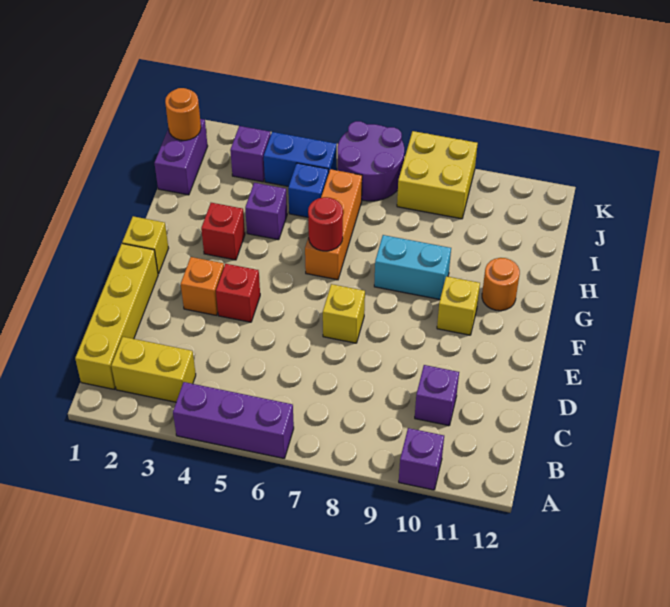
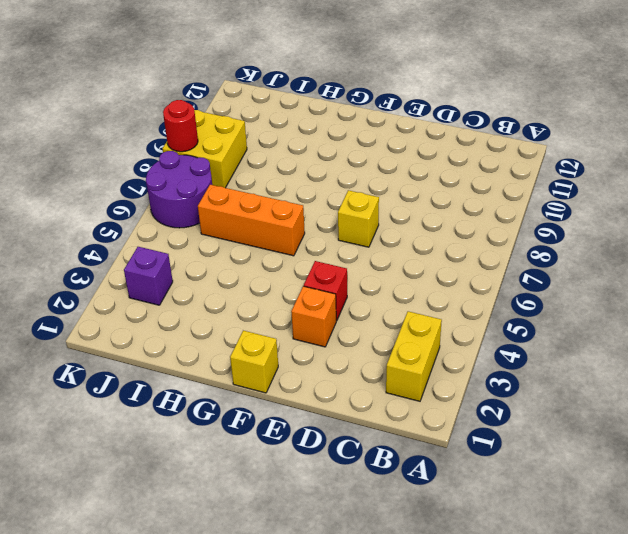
red 1x1 round brick [163,100,198,152] -> red 1x1 round brick moved to [308,197,343,251]
none -> purple 1x3 brick [173,382,294,458]
none -> purple 1x1 brick [399,428,444,490]
none -> yellow 1x4 brick [75,244,158,389]

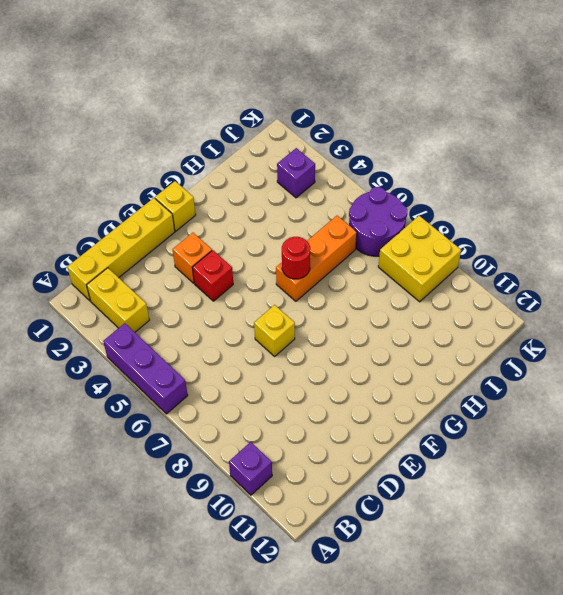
none -> purple 1x1 brick [415,365,459,426]
none -> yellow 1x1 brick [437,276,480,335]
none -> red 1x1 brick [201,203,245,260]

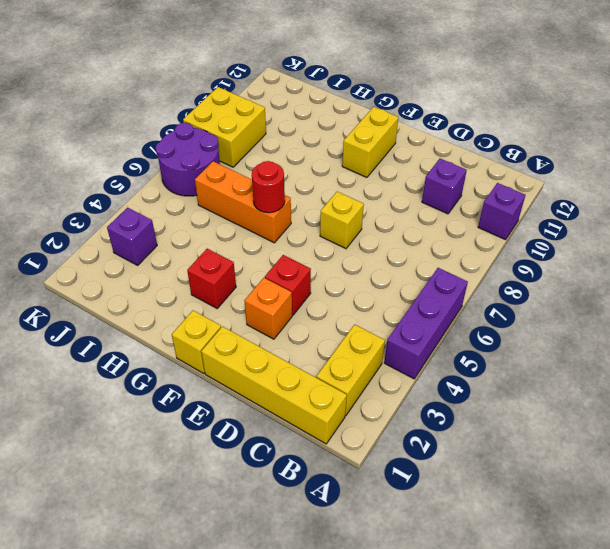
yellow 1x2 brick [342,107,398,178] -> yellow 1x1 brick [437,276,480,335]
none -> cyan 1x2 brick [374,235,451,299]
none -> orange 1x1 round brick [482,258,520,311]
none -> purple 1x1 brick [245,183,287,240]

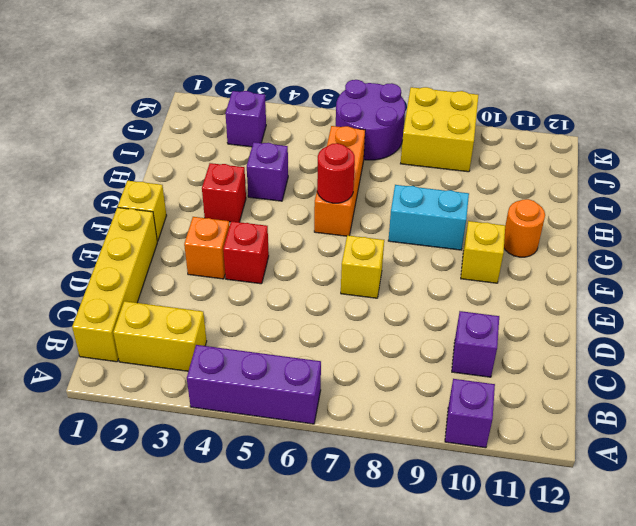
none -> purple 1x2 brick [154,119,208,195]
none -> blue 1x1 brick [288,163,329,217]
none -> blue 1x2 brick [264,132,337,186]

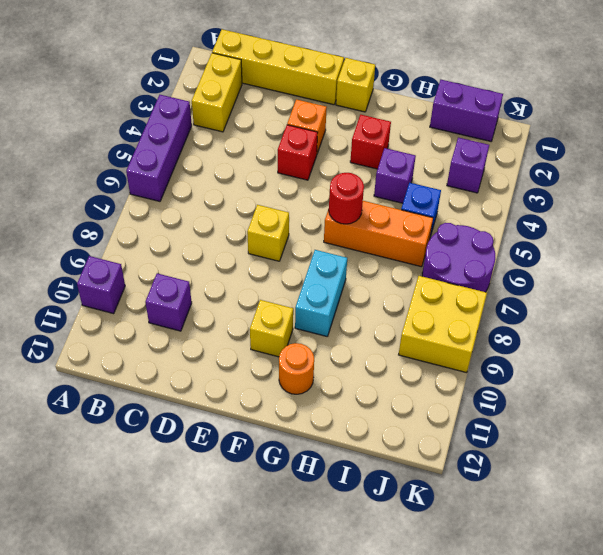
none -> blue 1x2 brick [264,132,337,186]
none -> orange 1x1 round brick [165,88,201,140]

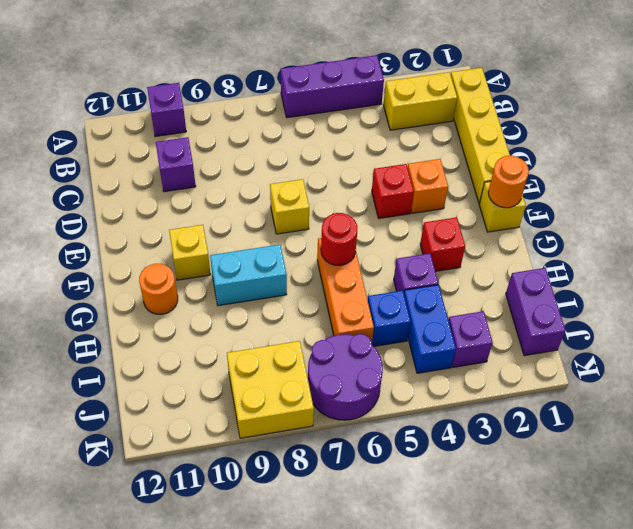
orange 1x1 round brick [488,156,529,208] -> orange 1x1 round brick moved to [165,88,201,140]
blue 1x2 brick [404,285,456,373] -> blue 1x2 brick turned to [264,132,337,186]

